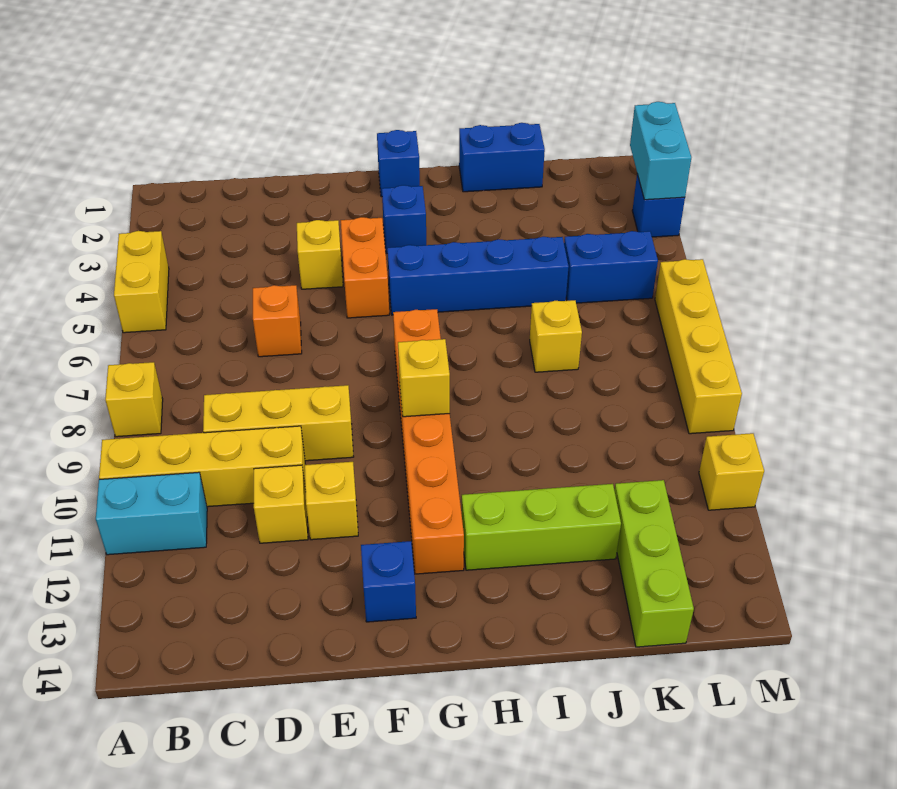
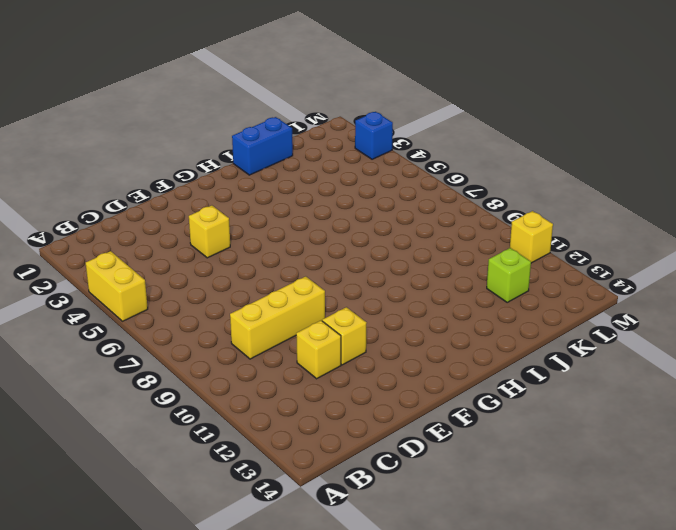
lime 1x1 brick [487,248,531,302] -> lime 1x3 brick [614,480,694,647]
none -> yellow 1x1 brick [105,362,163,437]
none -> yellow 1x4 brick [99,426,306,507]
none -> cyan 1x2 brick [96,472,207,555]

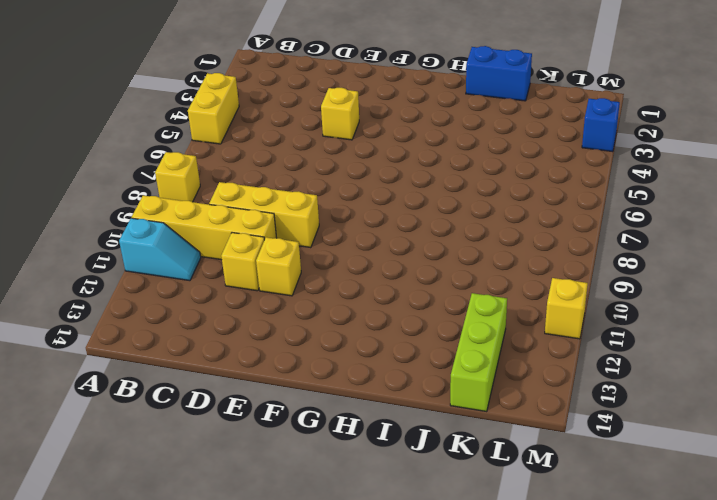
cyan 1x2 slope [119,218,201,281] -> cyan 1x2 brick [96,472,207,555]
none -> orange 1x1 brick [253,285,302,357]
none -> orange 1x2 brick [341,217,389,318]
none -> blue 1x1 brick [361,541,416,622]

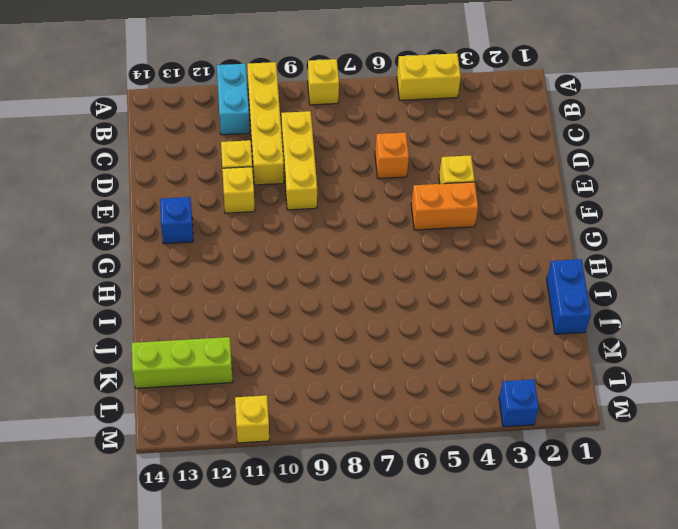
none -> blue 1x1 brick [377,130,420,197]
none -> blue 1x1 brick [382,185,426,254]
none -> blue 1x4 brick [387,237,569,315]

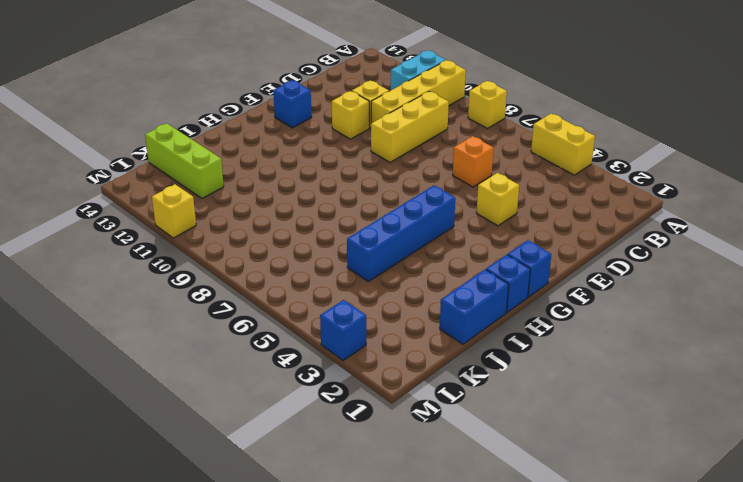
blue 1x1 brick [486,255,530,312] -> blue 1x1 brick moved to [382,185,426,254]
none -> orange 1x2 brick [341,217,389,318]
none -> orange 1x6 brick [393,309,464,574]
none -> lime 1x3 brick [462,484,621,570]

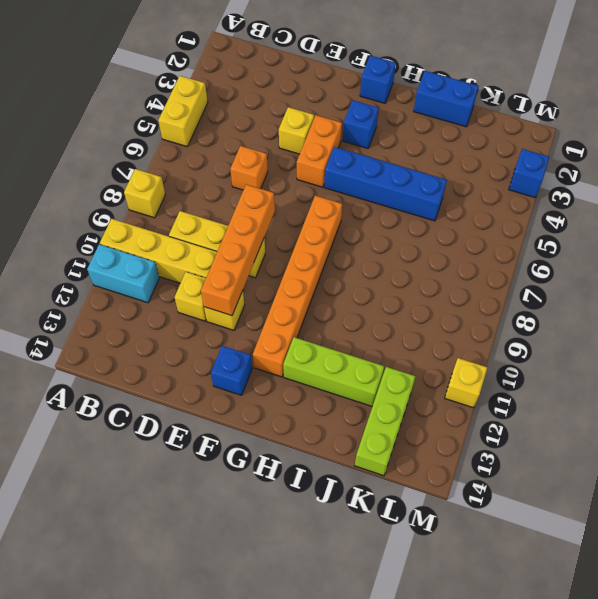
orange 1x4 brick [201,185,275,316] -> none
none -> yellow 1x1 brick [530,300,582,372]
none -> blue 1x2 brick [564,231,658,303]
none -> yellow 1x4 brick [655,259,742,434]

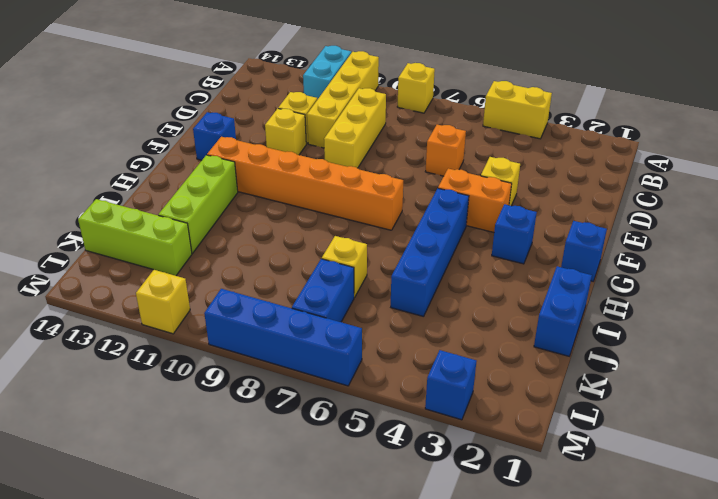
blue 1x2 brick [292,259,354,322] -> blue 1x2 brick moved to [564,231,658,303]
blue 1x4 brick [204,289,362,386] -> yellow 1x4 brick [655,259,742,434]
none -> yellow 1x1 brick [398,339,450,417]
none -> cyan 1x2 brick [630,102,691,200]

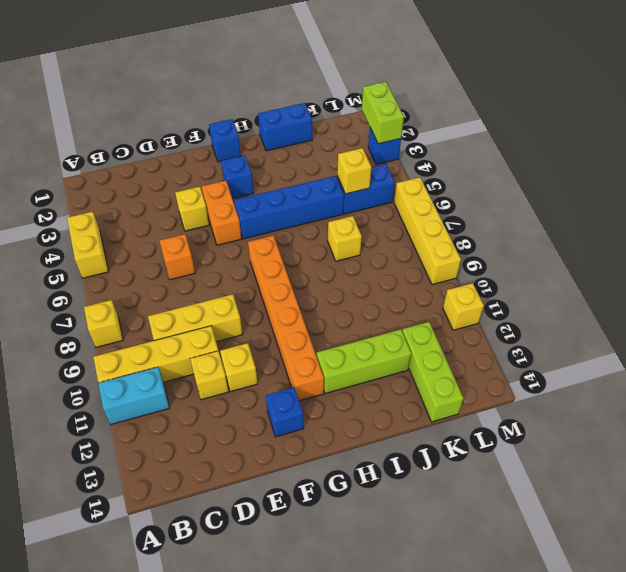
yellow 1x1 brick [337,148,371,194] -> yellow 1x1 brick moved to [398,339,450,417]
lime 1x2 brick [362,82,404,144] -> cyan 1x2 brick [630,102,691,200]

